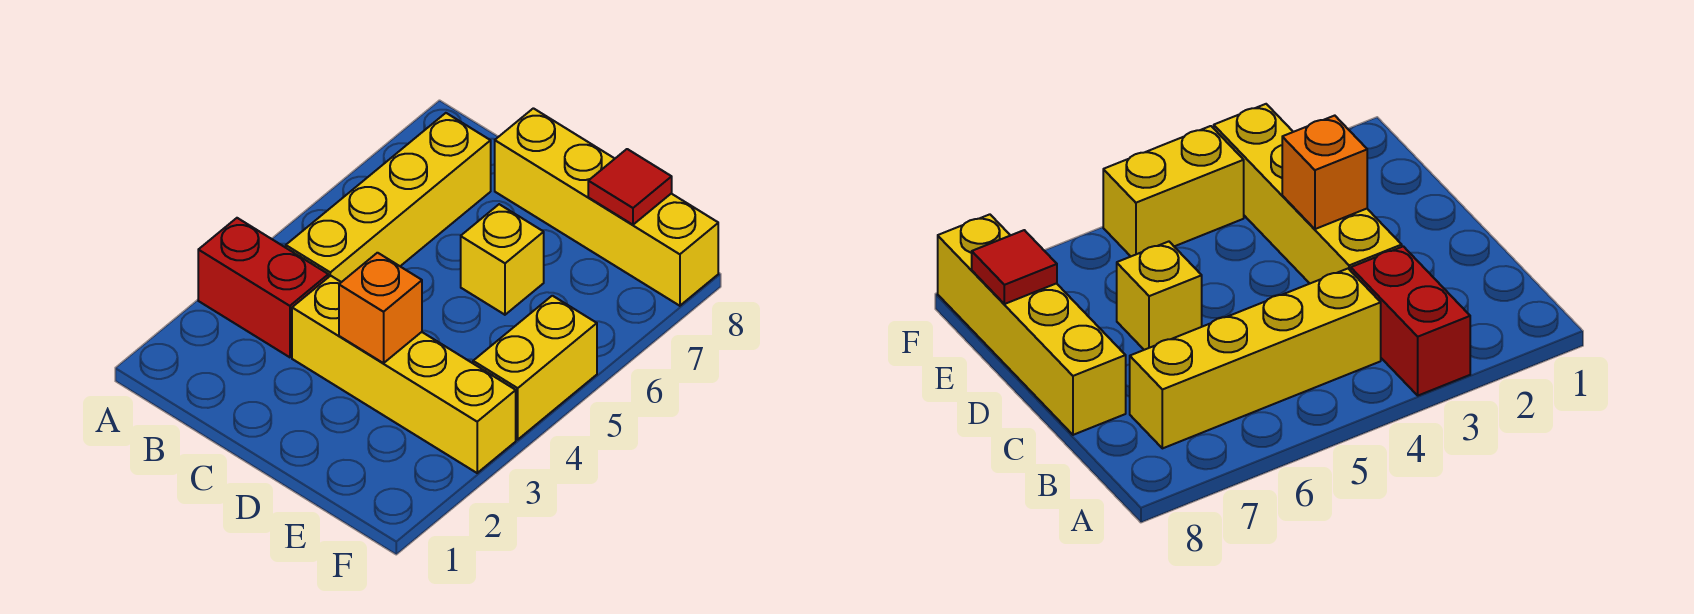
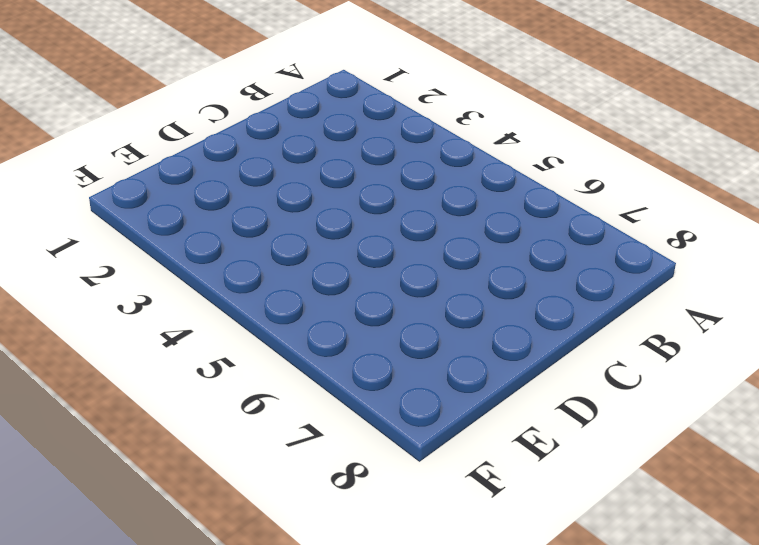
none -> red 1x2 brick [198,218,328,357]
none -> yellow 1x4 brick [286,113,491,282]

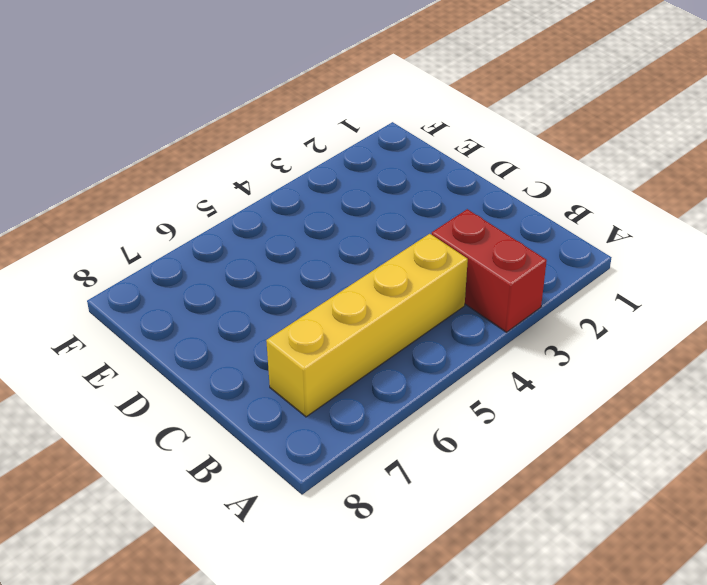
none -> yellow 1x4 brick [292,276,516,473]
none -> yellow 1x4 brick [495,108,718,306]

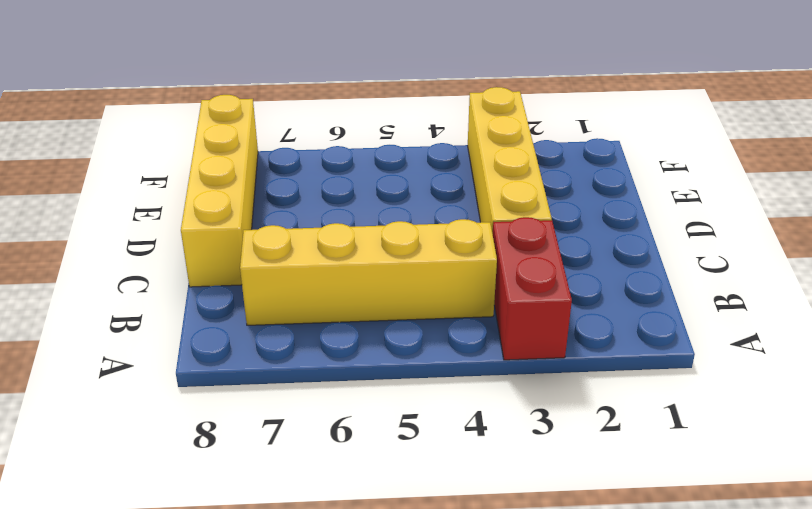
none -> yellow 1x1 brick [461,204,544,315]
none -> yellow 1x2 brick [473,296,597,439]

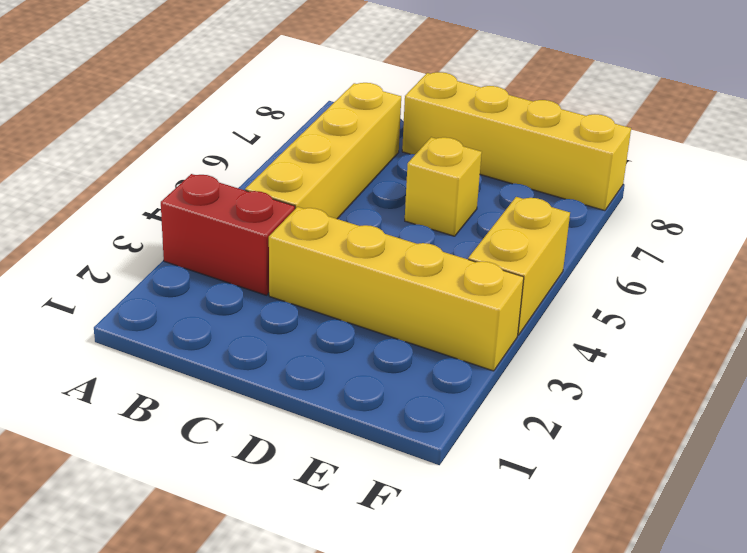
none -> orange 1x1 brick [339,253,422,363]
none -> red 1x1 tile [588,149,672,225]

